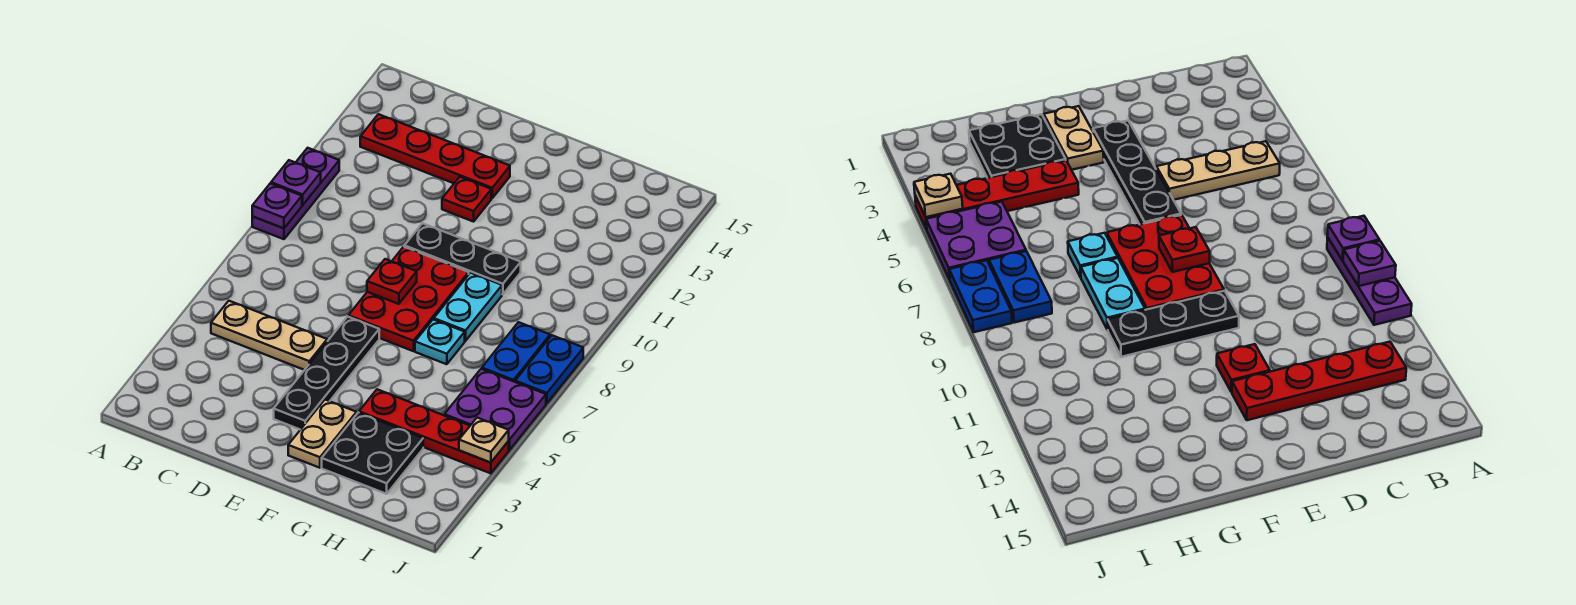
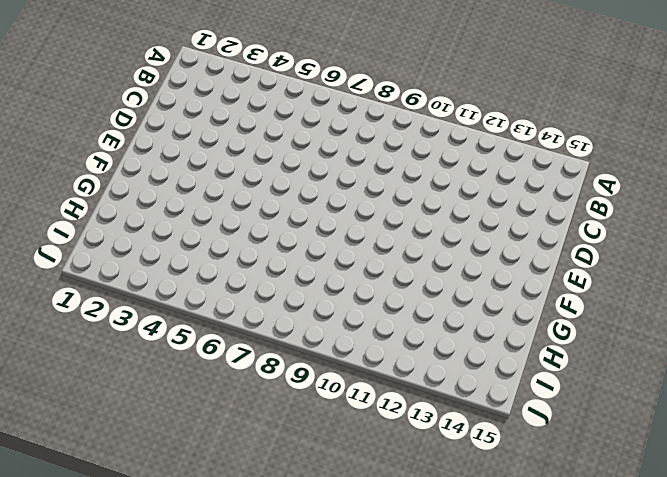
none -> purple 1x3 plate [252,148,339,239]
none -> tan 1x3 plate [211,301,327,370]
none -> red 1x4 plate [360,114,510,198]

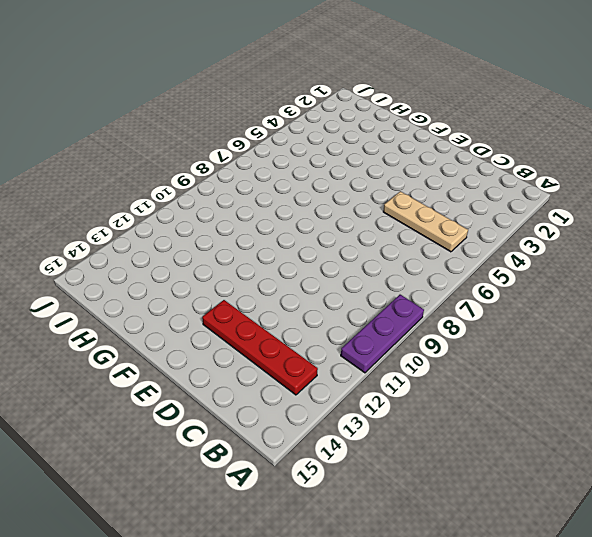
none -> black 1x4 plate [274,317,379,430]
none -> red 2x3 plate [348,247,469,351]
none -> black 1x3 plate [404,223,521,294]

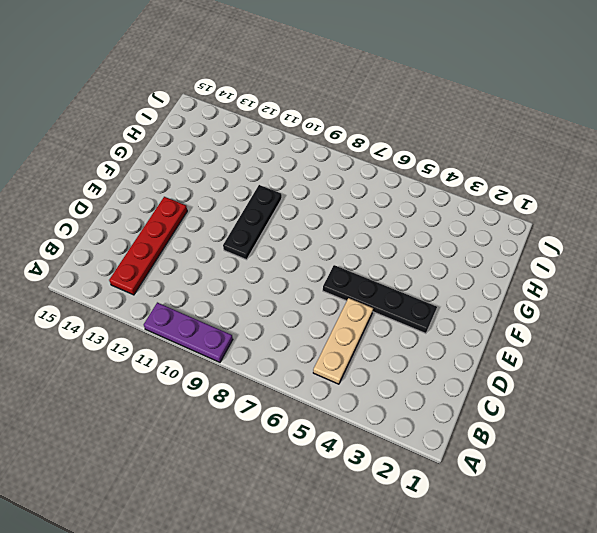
none -> red 2x3 plate [348,247,469,351]
none -> red 1x1 plate [442,177,491,222]
none -> tan 1x2 plate [288,400,357,468]

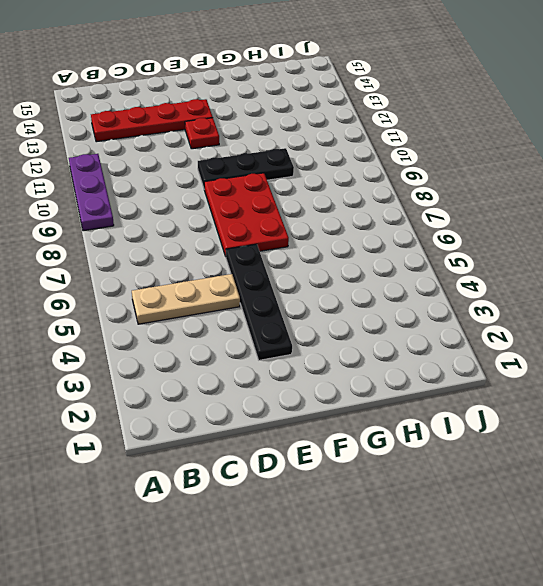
none -> tan 1x2 plate [288,400,357,468]
none -> black 2x2 plate [322,413,423,494]
none -> red 1x4 plate [359,389,509,473]

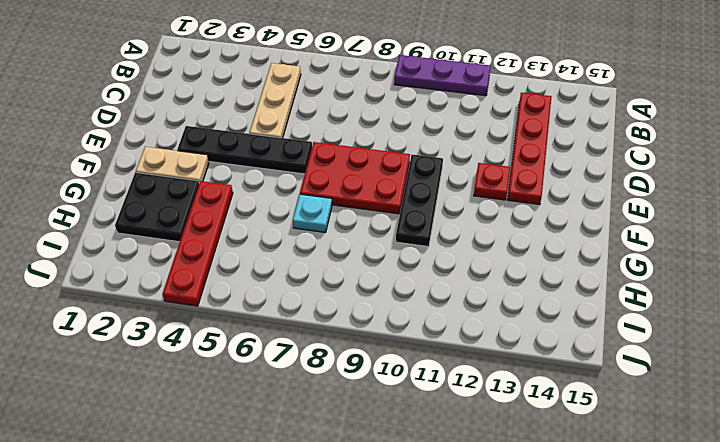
none -> cyan 1x2 plate [434,273,502,341]
none -> purple 2x2 plate [444,369,546,450]
none -> blue 1x2 plate [482,322,550,382]

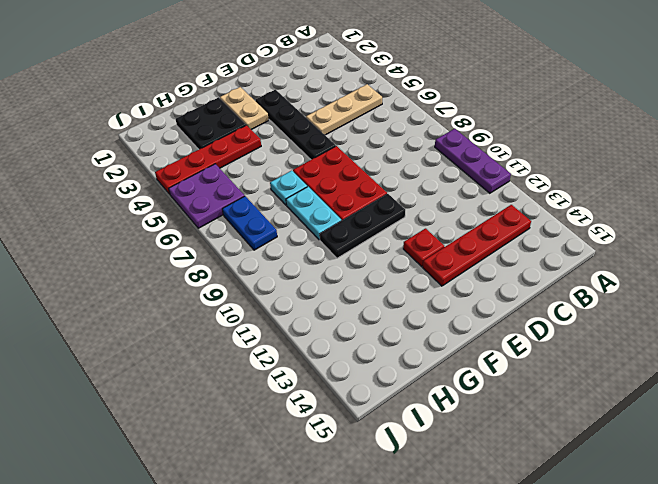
none -> blue 1x2 plate [515,335,583,403]
none -> purple 1x1 plate [252,183,302,228]
none -> purple 1x1 plate [271,160,321,205]

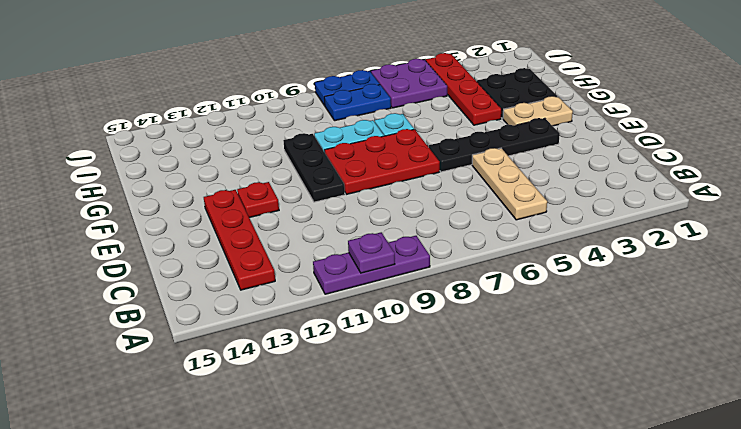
none -> purple 1x1 plate [252,183,302,228]
none -> red 1x1 plate [367,259,417,304]
none -> tan 1x1 plate [459,418,509,463]

